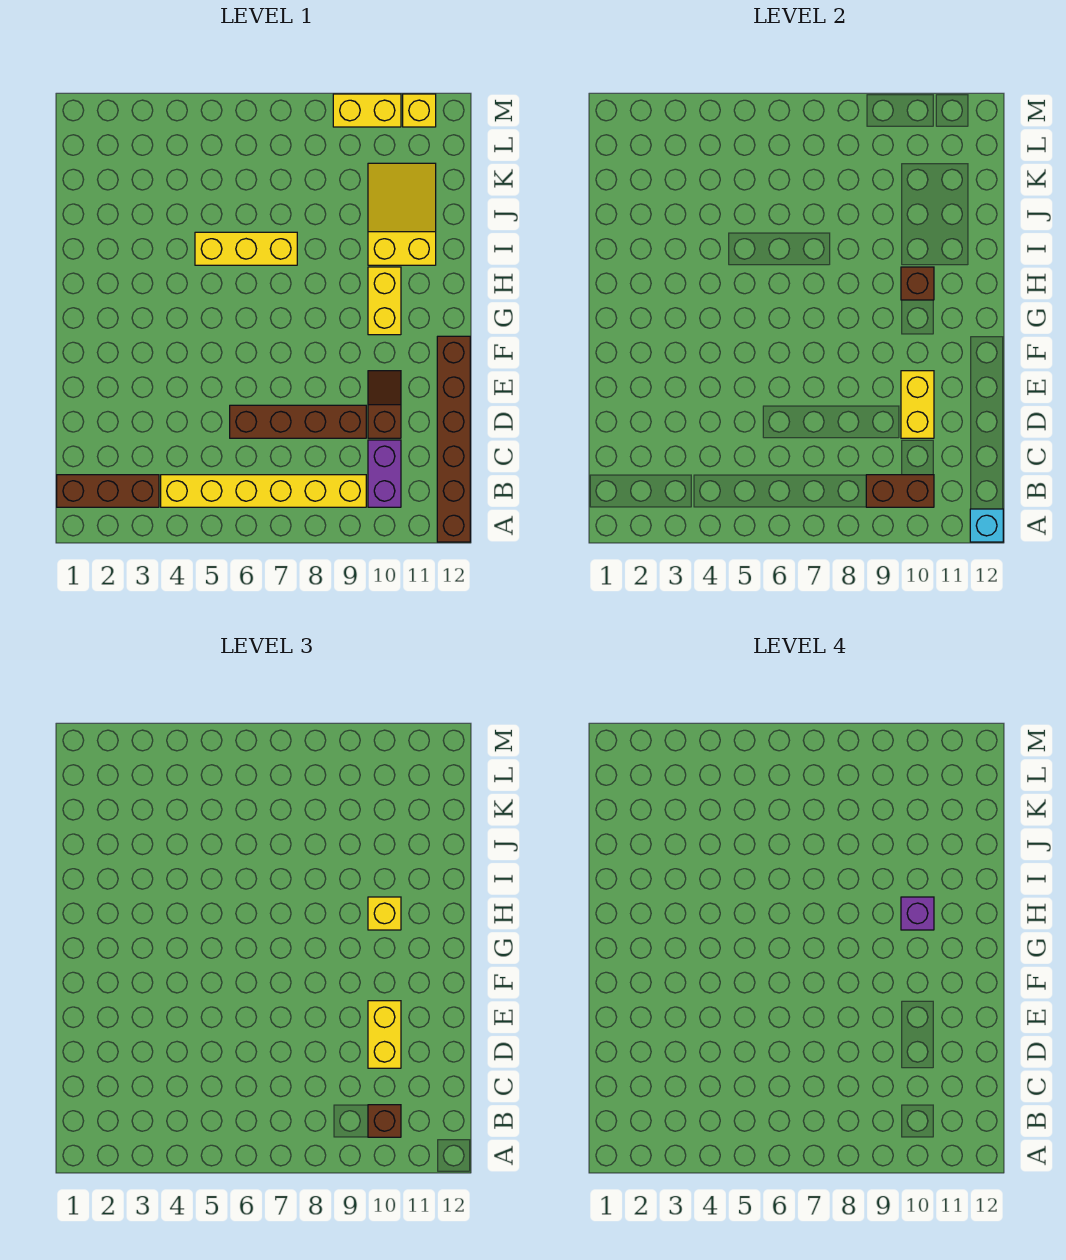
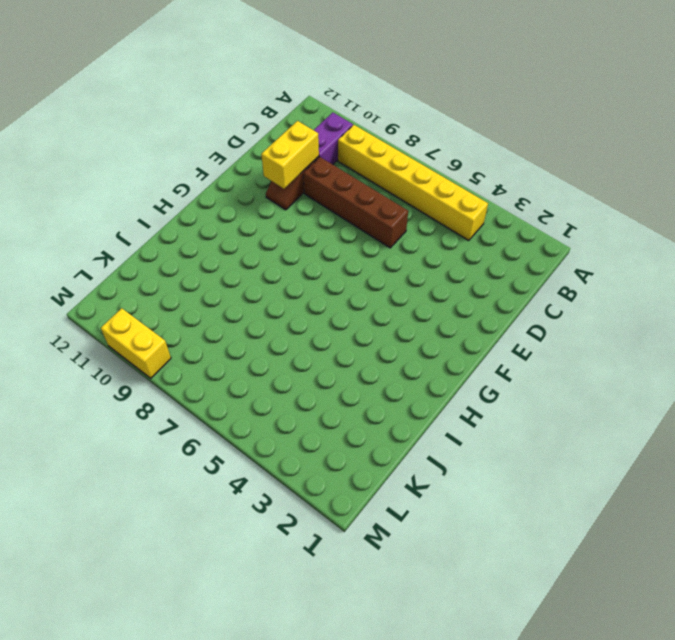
none -> brown 1x6 brick [437,336,470,542]
none -> brown 1x3 brick [57,475,159,507]
none -> yellow 1x2 brick [368,267,401,335]

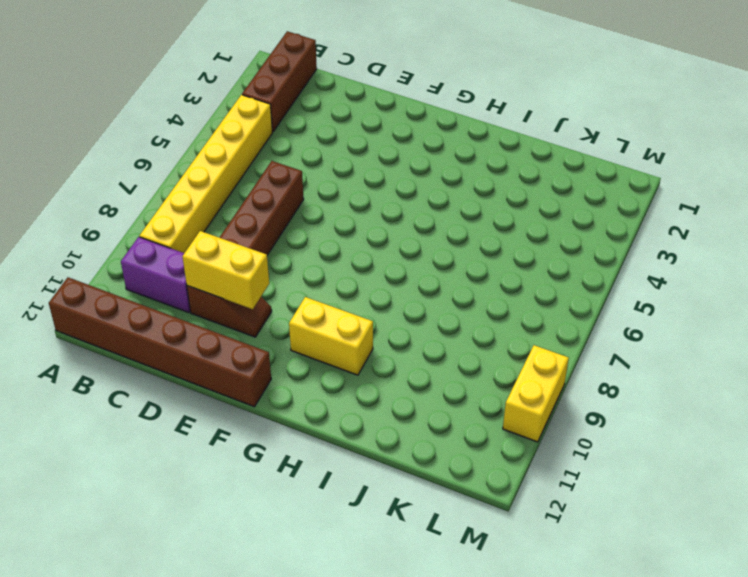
none -> yellow 1x3 brick [195,232,297,265]
none -> yellow 2x3 slope [368,163,436,265]
none -> yellow 1x1 brick [403,94,436,127]

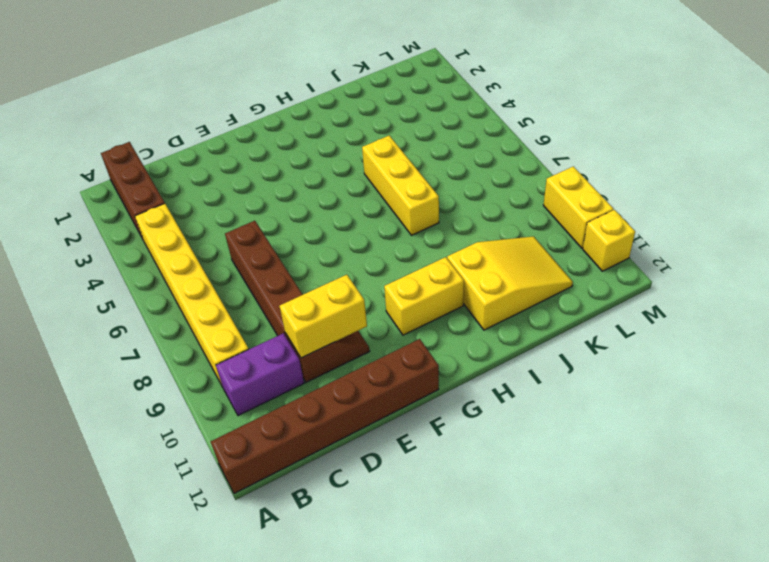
none -> cyan 1x1 brick [970,509,1003,542]
none -> brown 1x2 brick [866,475,934,507]
none -> brown 1x1 brick [901,267,934,300]

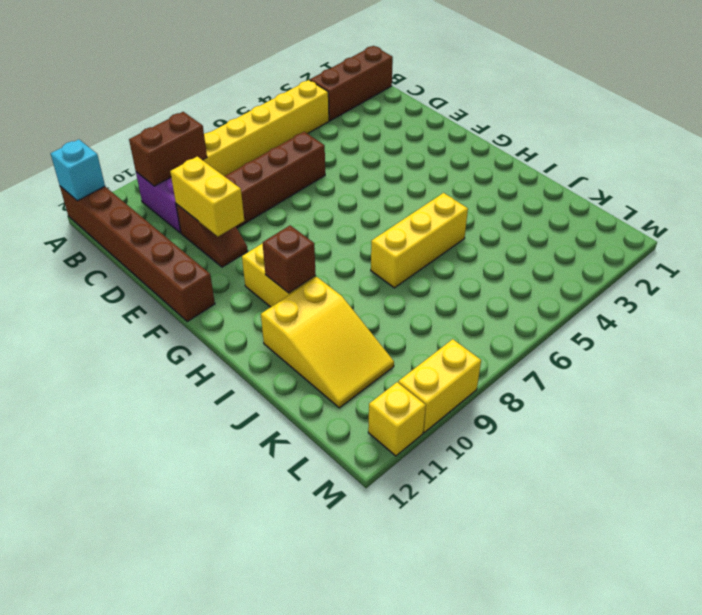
none -> brown 1x1 brick [368,1105,401,1137]
none -> yellow 1x2 brick [368,1001,401,1068]
none -> yellow 1x1 brick [368,897,401,930]

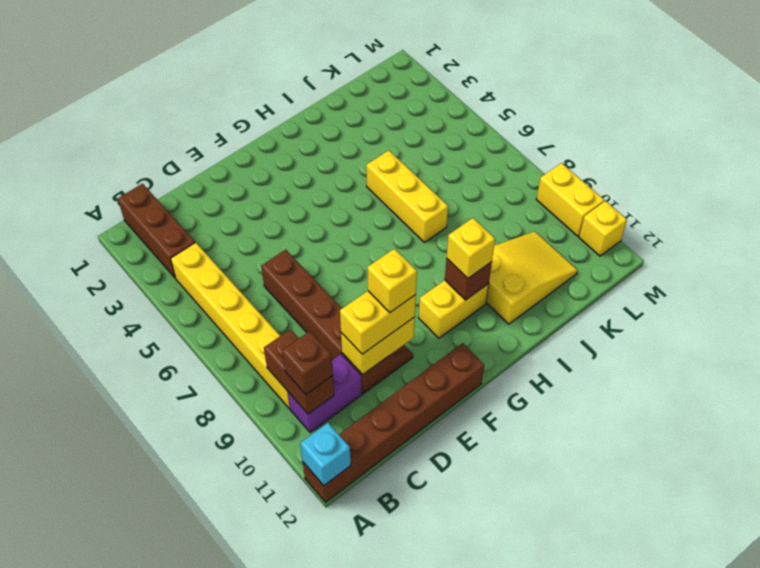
yellow 1x1 brick [367,249,417,312] -> none
none -> purple 1x1 brick [901,897,934,930]

